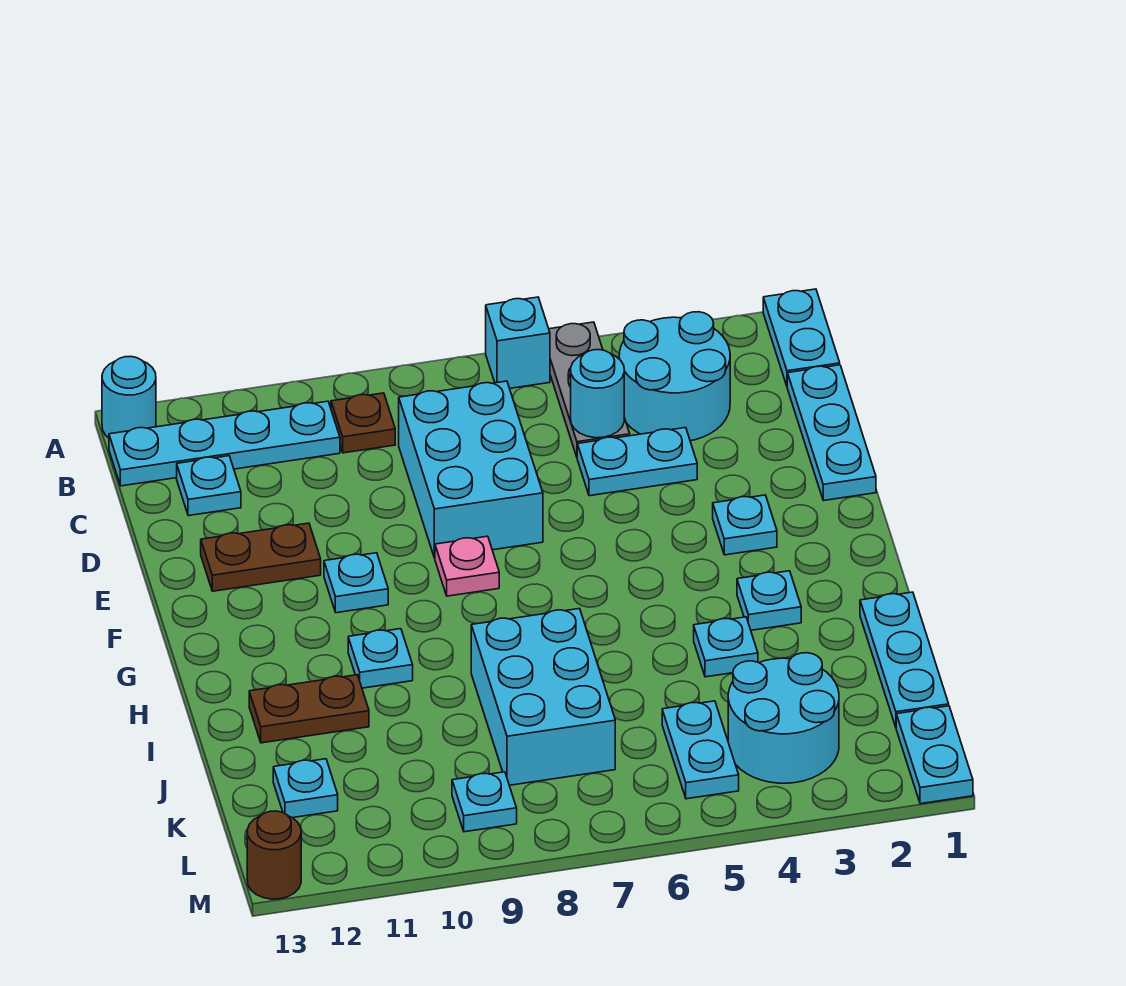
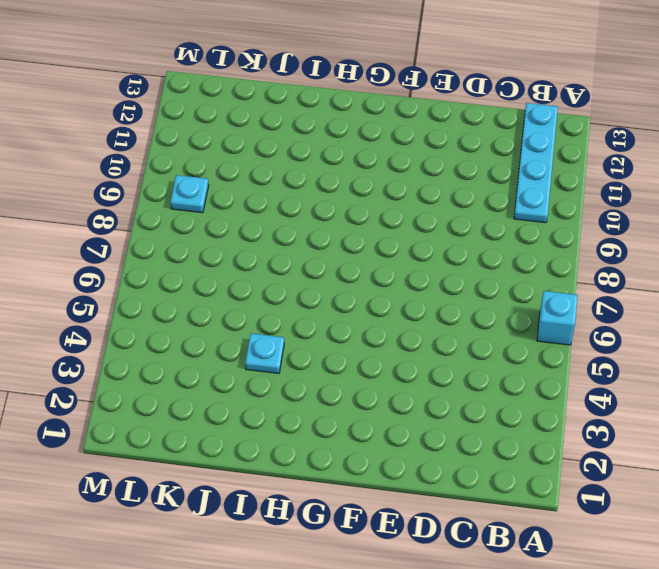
none -> cyan 1x2 plate [763,289,840,386]
none -> grey 1x3 plate [549,322,630,457]
none -> cyan 1x1 round brick [102,357,156,438]

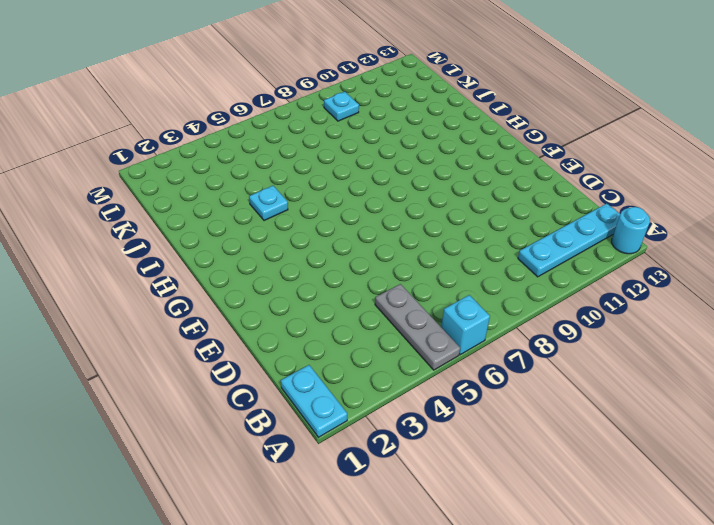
none -> cyan 2x2 round brick [619,312,730,441]
none -> brown 1x1 plate [331,393,395,453]
none -> cyan 1x3 plate [787,365,876,501]

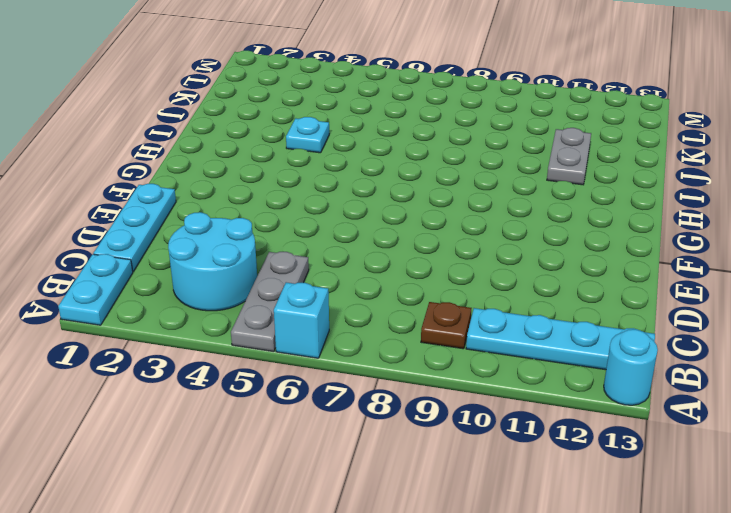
grey 1x2 plate [547,128,591,185] -> brown 1x2 plate [249,675,369,743]
none -> cyan 2x3 brick [399,381,543,558]
none -> cyan 1x1 plate [177,456,241,516]
none -> cyan 1x2 plate [577,428,697,496]

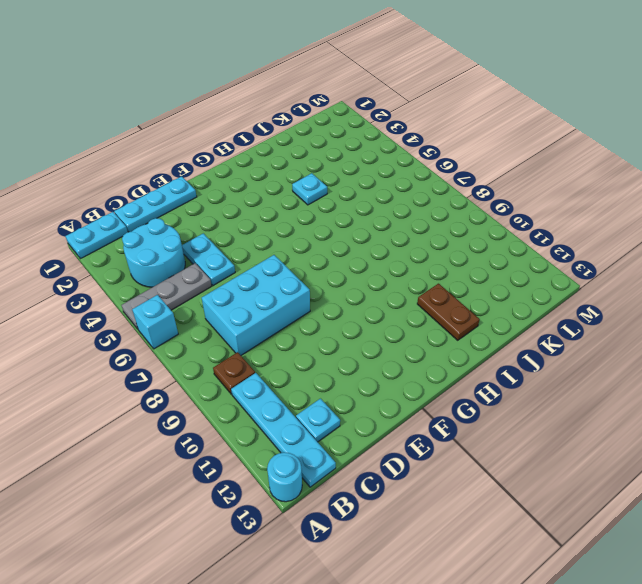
none -> brown 1x2 plate [201,523,321,591]
none -> cyan 1x1 plate [713,495,777,555]
none -> pink 1x1 plate [435,536,499,596]

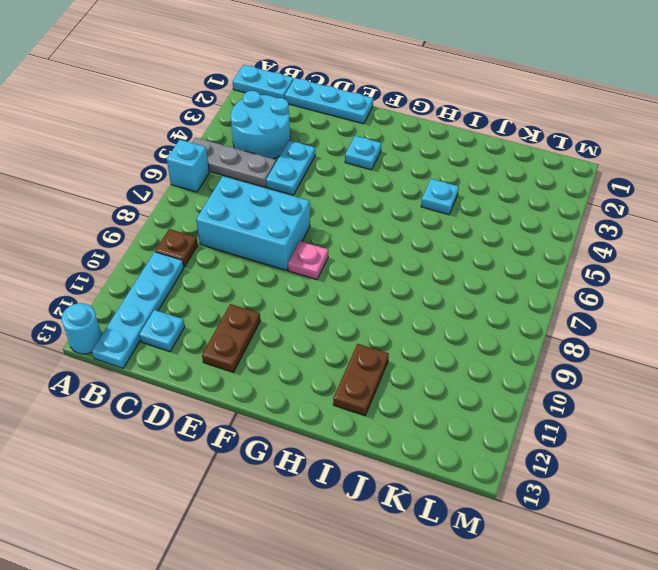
none -> cyan 1x1 plate [324,553,388,613]
none -> cyan 1x1 plate [737,571,801,630]
none -> cyan 1x1 plate [348,629,413,688]

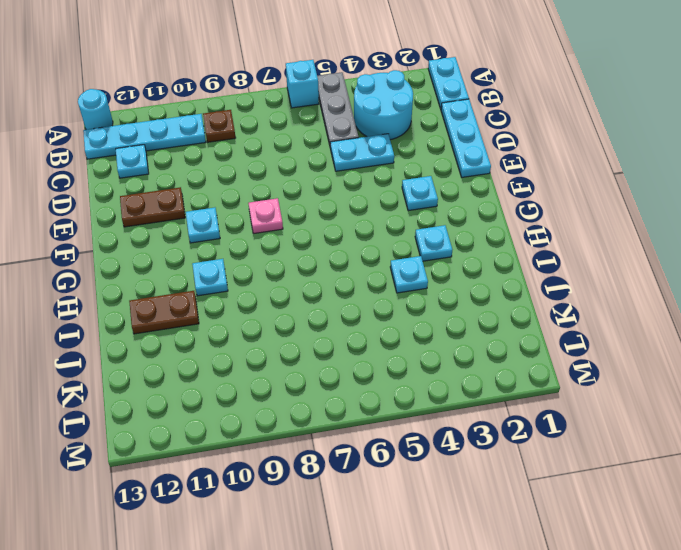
none -> cyan 2x3 brick [399,381,543,558]
none -> cyan 1x3 plate [860,592,949,727]
none -> cyan 2x3 brick [471,609,615,785]

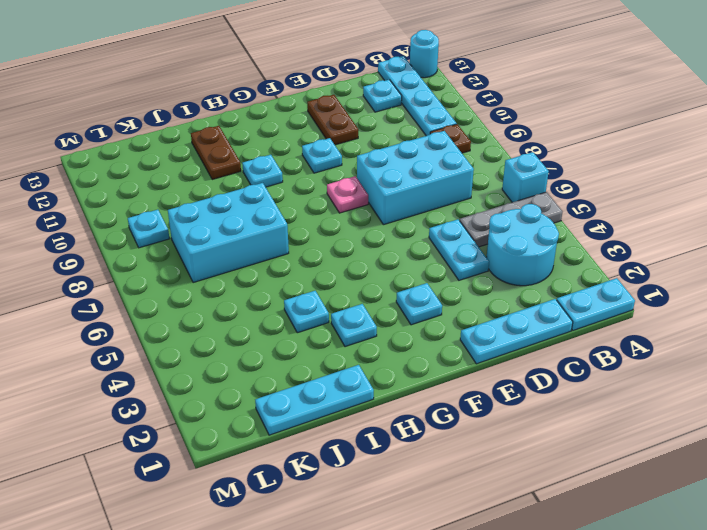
none -> cyan 2x2 round brick [728,653,839,783]
none -> cyan 1x2 plate [662,701,739,799]
none -> cyan 1x1 plate [273,759,338,818]

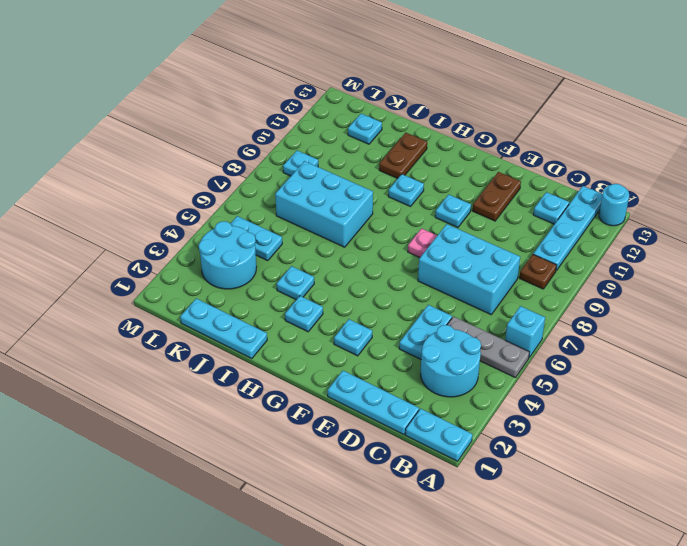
none -> cyan 1x2 plate [896,706,973,804]
none -> brown 1x1 round brick [247,811,301,899]
none -> cyan 1x1 round brick [571,350,624,438]

